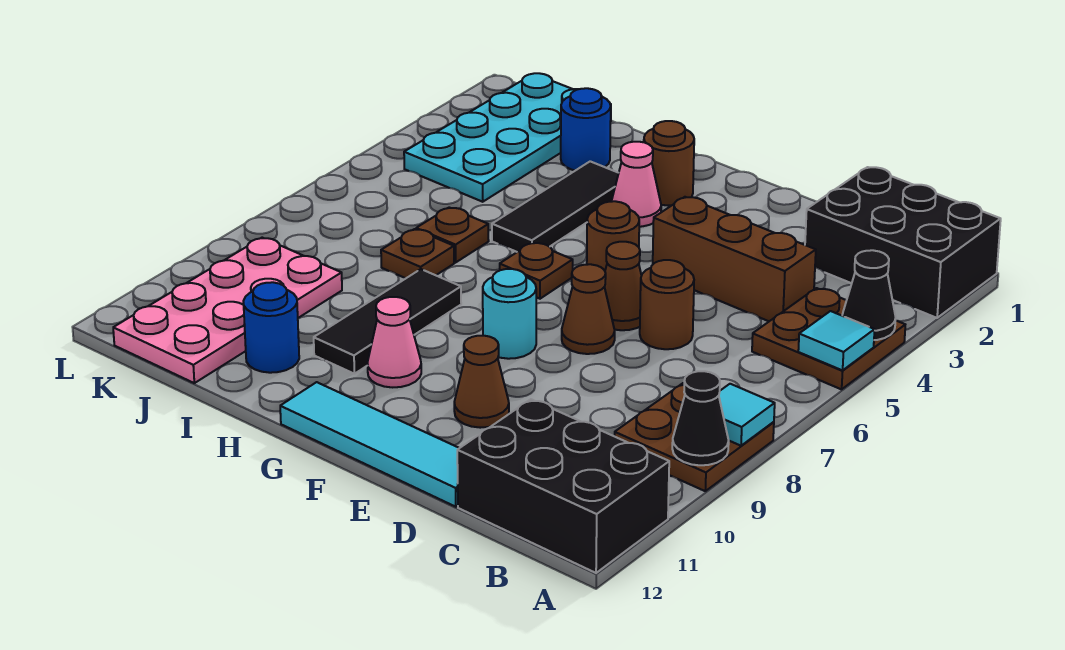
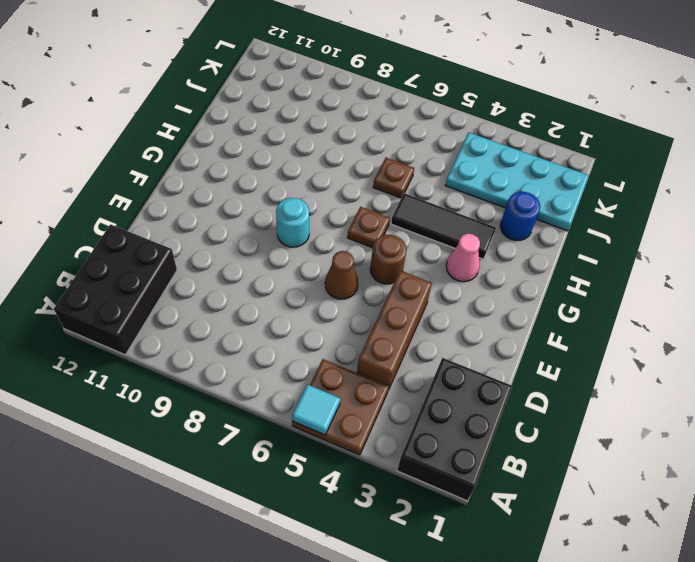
none -> brown 2x2 plate [615,383,774,491]
none -> brown 1x1 round brick [640,260,694,349]
none -> cyan 1x4 tile [280,382,459,507]

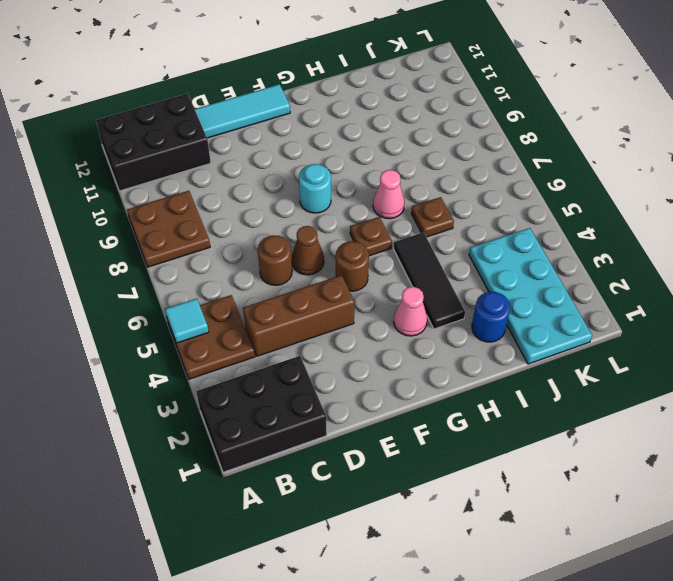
cyan 1x3 tile [195,84,290,138] -> cyan 1x4 tile [280,382,459,507]
pink 1x1 cone [373,170,405,219] -> pink 1x1 cone moved to [368,297,421,387]
none -> brown 1x1 cone [562,264,615,354]
none -> brown 1x1 cone [454,336,509,428]
none -> brown 1x1 round brick [644,121,694,205]

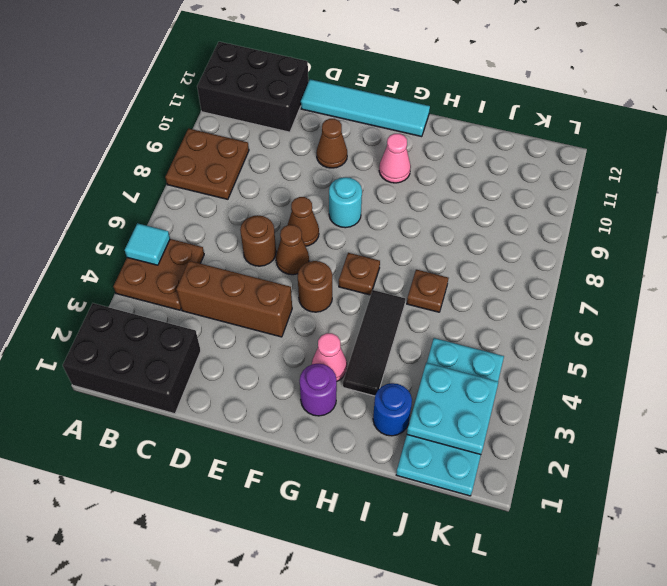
purple 1x1 round brick [300,364,337,416] -> brown 1x1 round brick [644,121,694,205]
cyan 2x2 plate [407,363,498,455] -> none
none -> black 1x3 tile [314,269,461,374]
none -> brown 1x1 plate [381,229,454,278]
none -> blue 1x1 round brick [243,282,299,373]

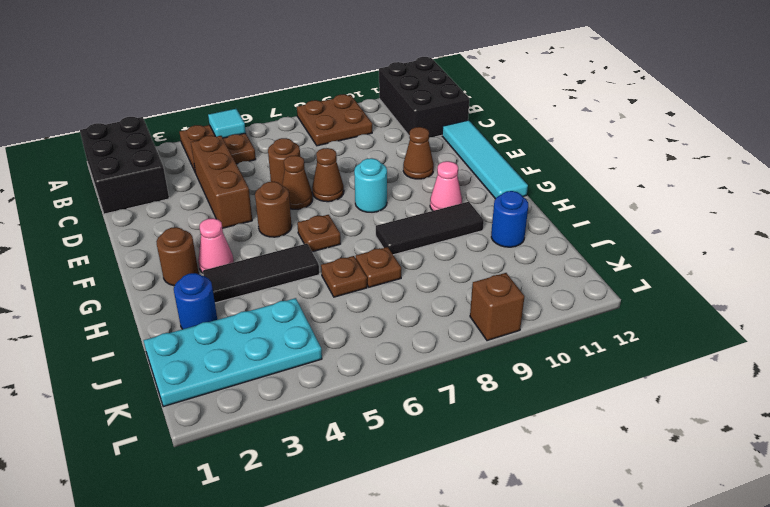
brown 1x1 brick [470,273,525,341] -> none
none -> pink 2x4 plate [113,238,342,383]
none -> black 1x1 cone [842,250,896,340]
none -> cyan 1x1 tile [719,384,775,446]

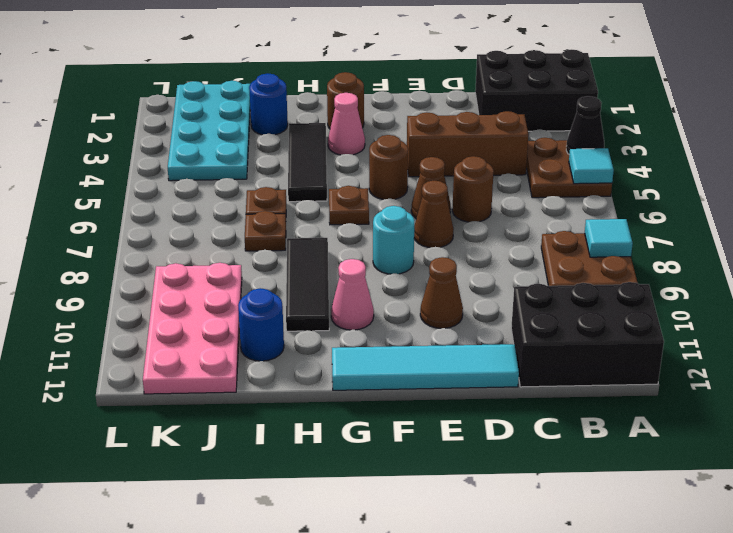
none -> black 1x1 cone [672,371,729,465]

